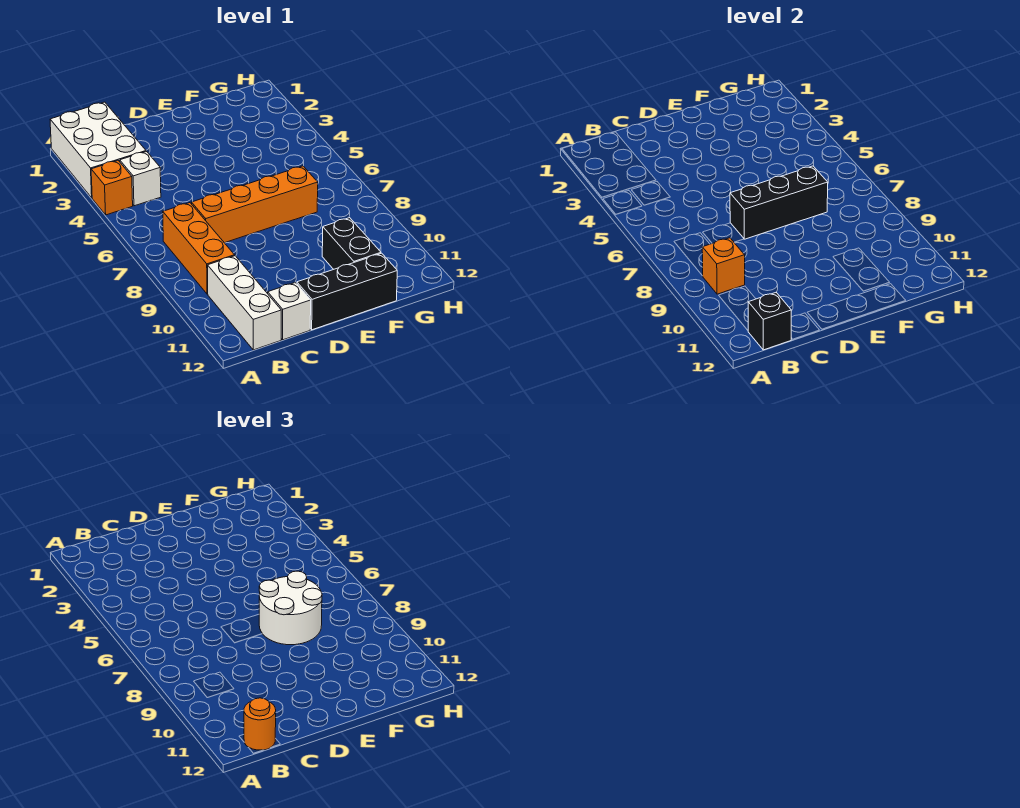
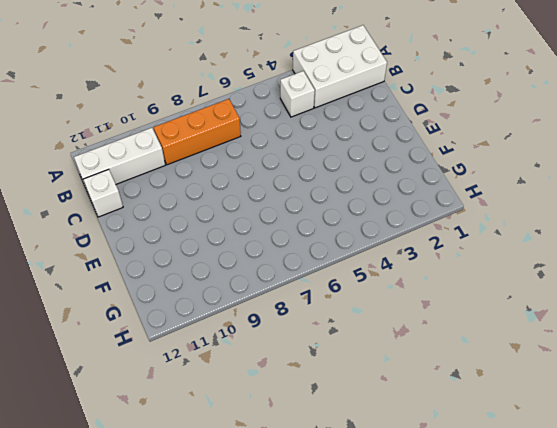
none -> orange 1x1 brick [91,161,133,215]
none -> orange 1x4 brick [192,166,318,243]
none -> black 1x3 brick [297,253,397,330]

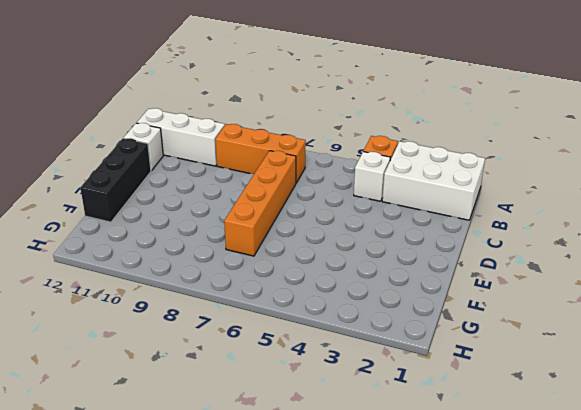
none -> black 1x2 brick [322,218,381,269]
none -> orange 1x1 brick [702,238,745,294]
none -> black 1x1 brick [748,292,791,350]

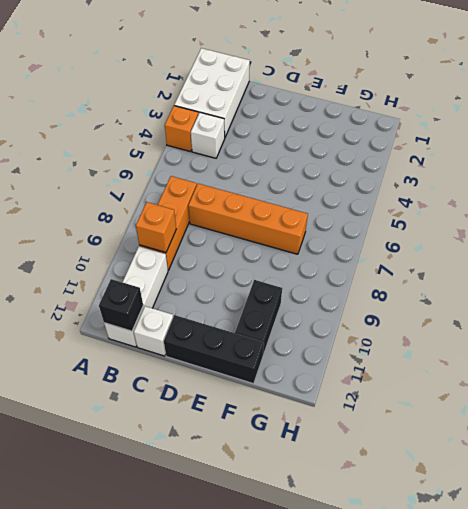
none -> black 1x3 brick [730,166,828,239]
none -> orange 1x1 round brick [244,698,276,750]
none -> white 2x2 round brick [259,571,322,645]

